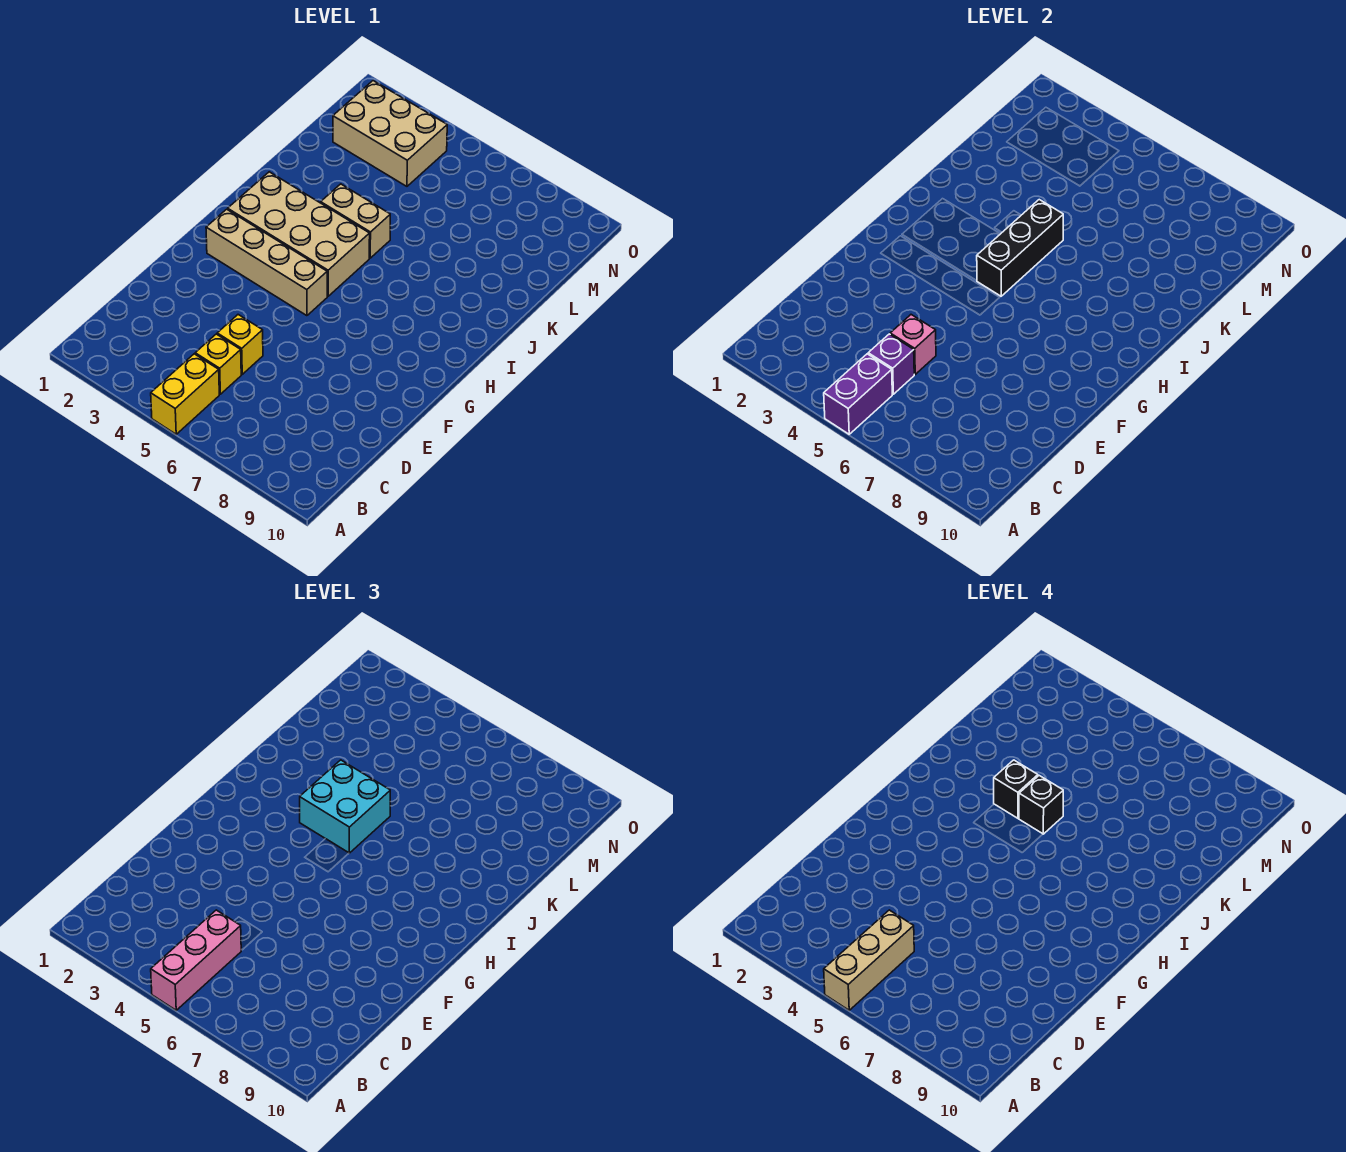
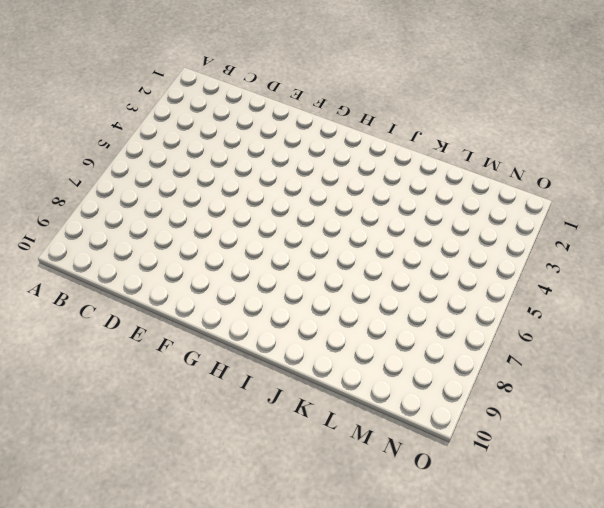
none -> yellow 1x2 brick [151,354,219,434]
none -> yellow 1x1 brick [195,334,241,394]
none -> yellow 1x1 brick [217,315,263,374]

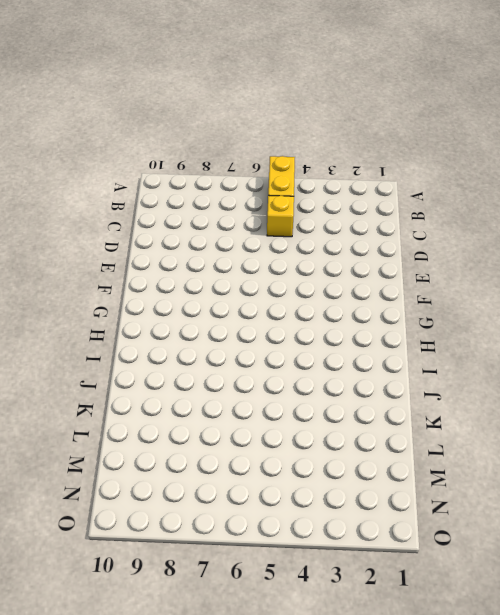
none -> yellow 1x1 brick [217,315,263,374]
none -> tan 1x4 brick [206,209,327,316]
none -> tan 2x4 brick [228,172,370,296]

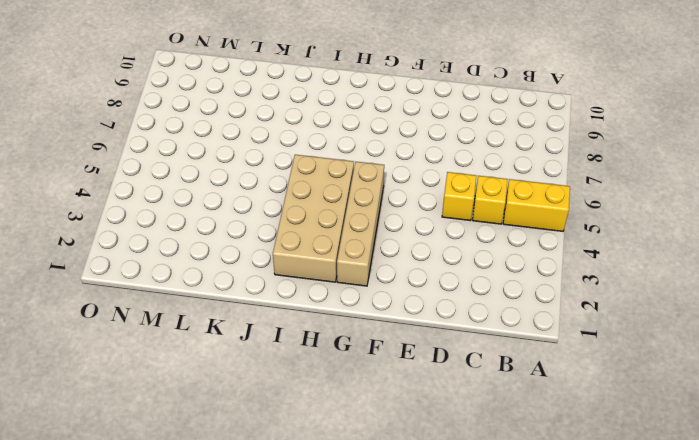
none -> tan 1x2 brick [321,184,390,258]
none -> tan 2x3 brick [333,81,447,186]
none -> purple 1x2 brick [824,354,892,434]

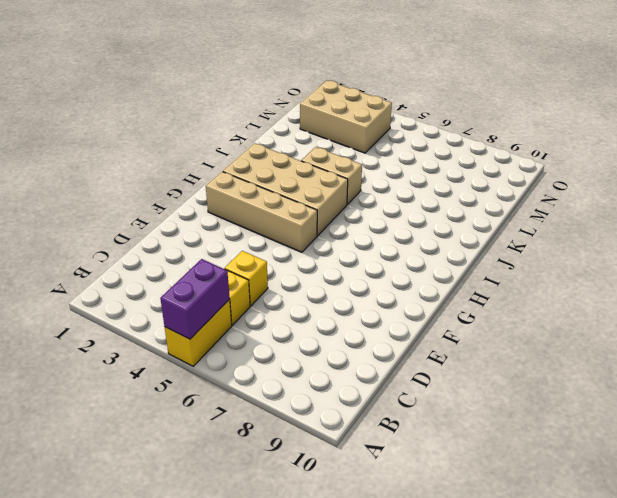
none -> purple 1x1 brick [868,334,914,394]
none -> pink 1x1 brick [890,315,936,374]
none -> black 1x3 brick [977,200,1063,296]

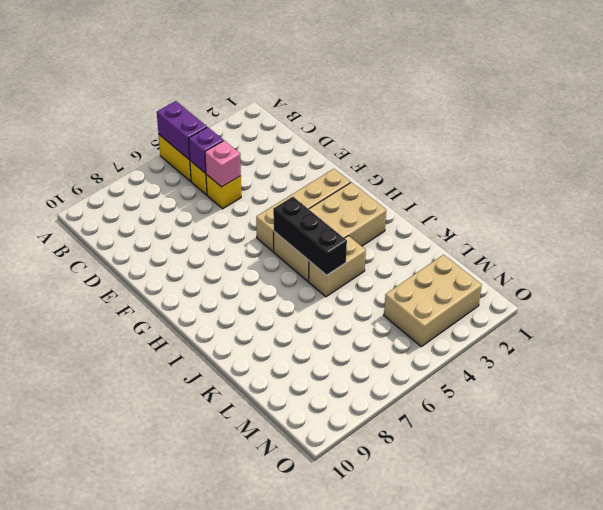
none -> pink 1x3 brick [151,910,241,1010]
none -> cyan 2x2 brick [300,760,390,853]
none -> tan 1x3 brick [824,910,914,1010]

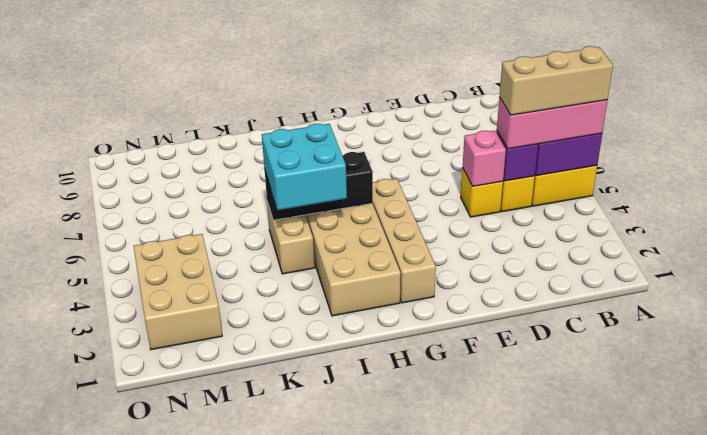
none -> black 1x1 brick [994,760,1038,818]
none -> black 1x1 brick [1019,776,1063,834]

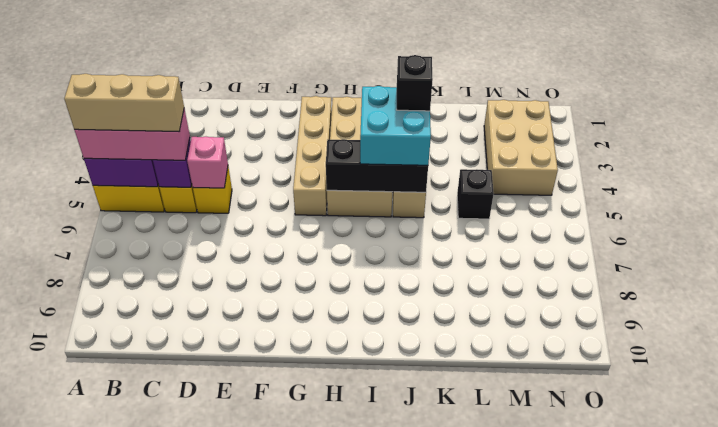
black 1x1 brick [457,169,494,219] -> black 1x1 brick moved to [1019,776,1063,834]

